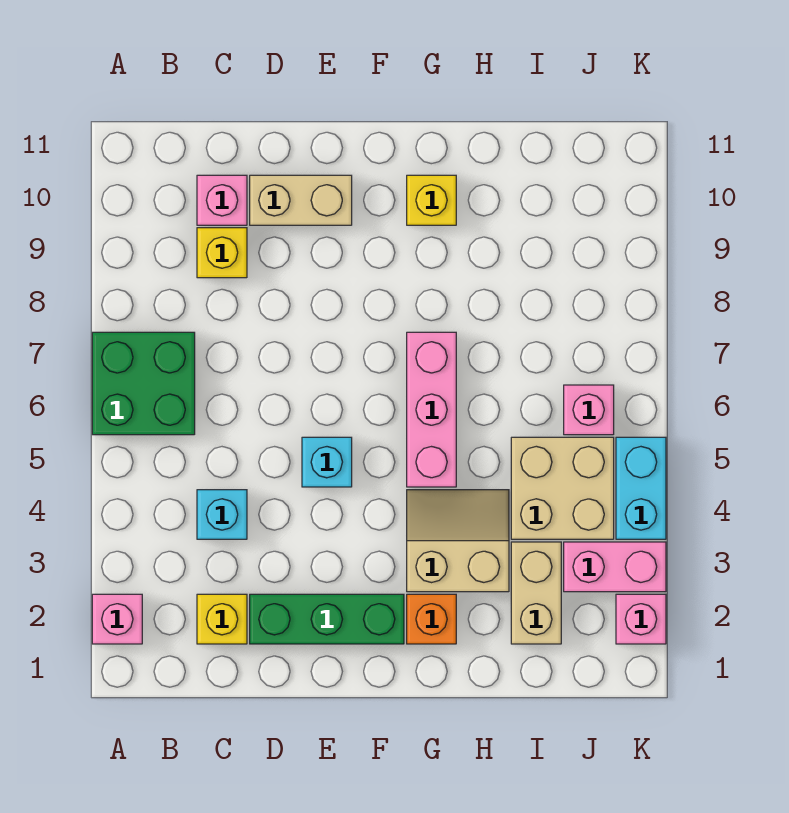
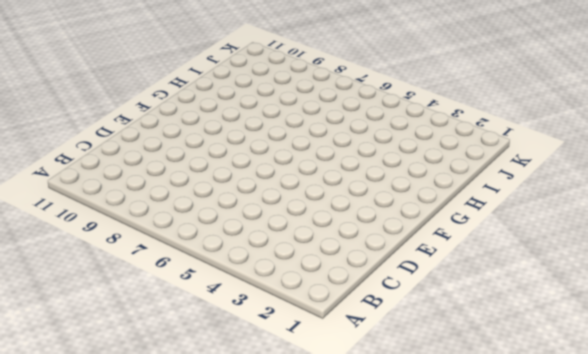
none -> pink 1x1 brick [92,594,142,644]
none -> green 2x2 brick [92,332,195,435]
none -> yellow 1x1 brick [197,594,247,644]

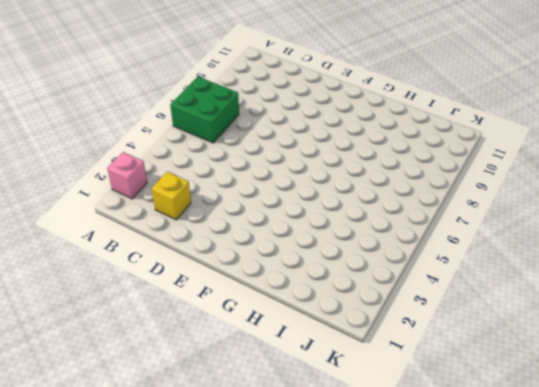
none -> cyan 1x1 brick [197,490,247,539]
none -> yellow 1x1 brick [197,228,247,278]
none -> pink 1x1 brick [197,175,247,225]

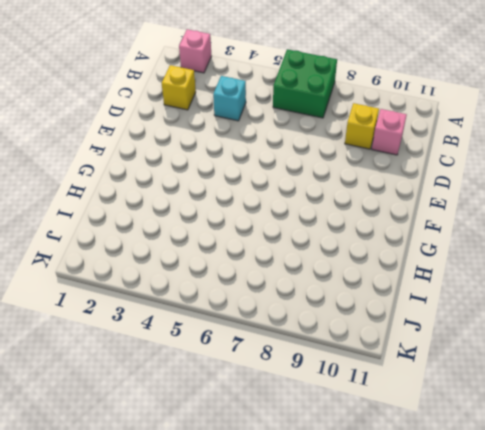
none -> green 1x3 brick [250,594,404,644]
none -> tan 1x2 brick [250,175,352,225]
none -> cyan 1x1 brick [302,437,352,487]

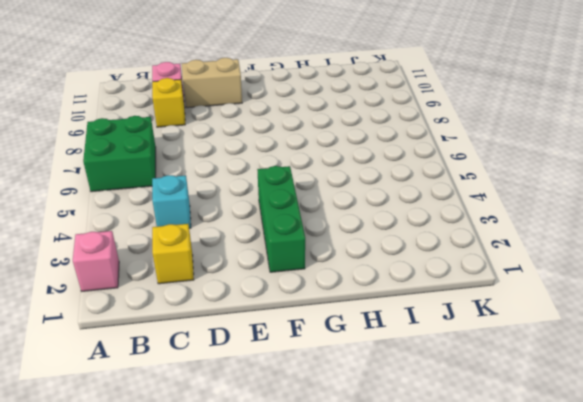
green 1x3 brick [257,166,305,272] -> green 1x3 brick turned to [250,594,404,644]
none -> cyan 1x1 brick [302,437,352,487]
none -> orange 1x1 brick [407,594,456,644]
none -> tan 2x2 slope [407,490,509,592]

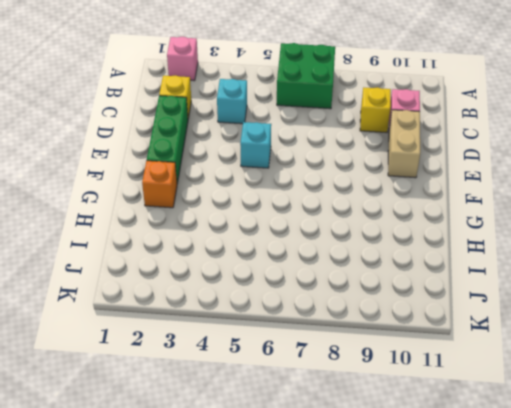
none -> tan 2x2 slope [407,490,509,592]
none -> pink 1x3 brick [407,332,456,487]
none -> yellow 1x1 brick [407,175,456,225]

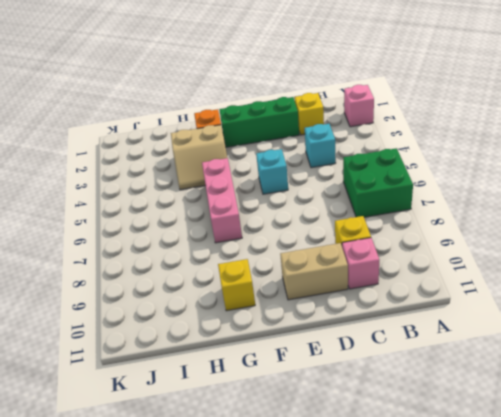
none -> tan 1x2 brick [511,542,561,644]
none -> tan 2x2 brick [511,437,614,539]
none -> pink 1x2 brick [564,542,666,592]

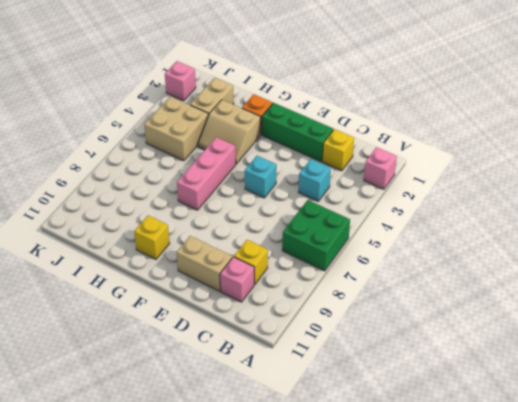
none -> pink 1x2 brick [564,542,666,592]
none -> pink 1x1 brick [564,385,614,435]
none -> cyan 1x2 brick [616,437,666,539]

